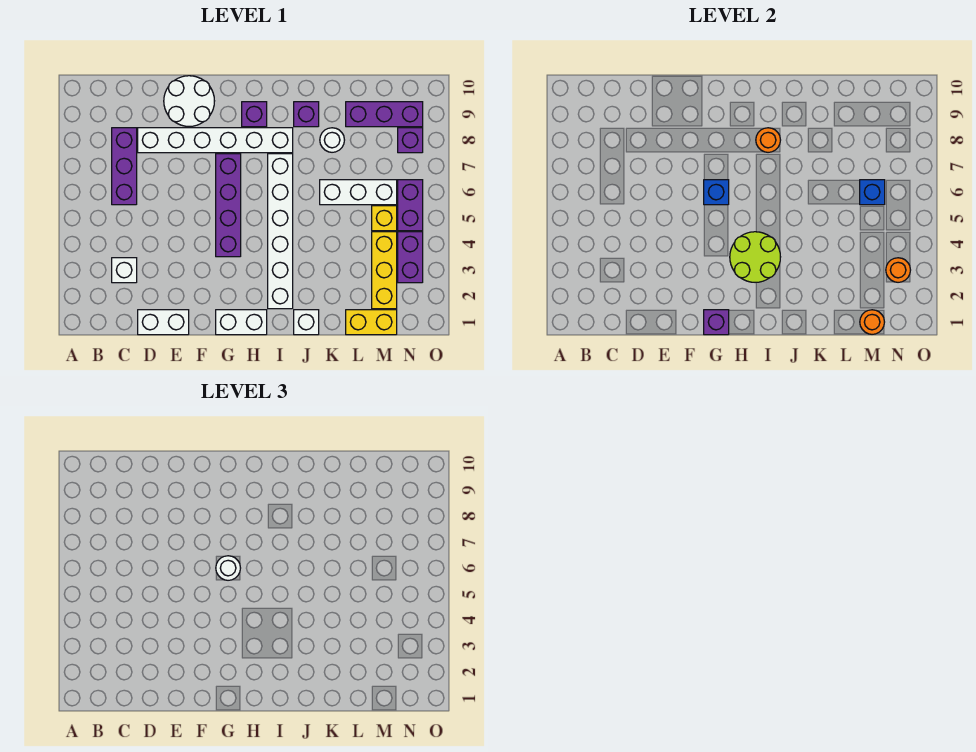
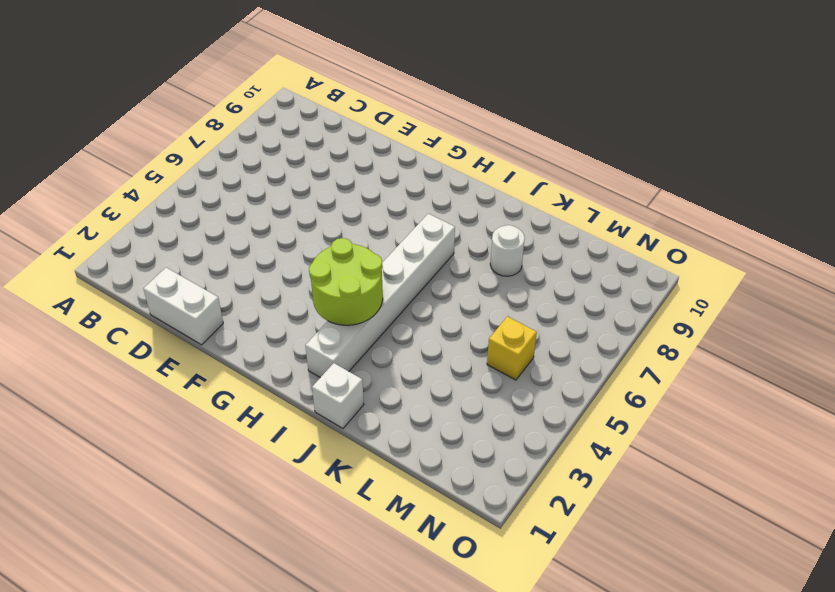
none -> white 1x1 brick [112,258,137,283]
none -> purple 1x3 brick [112,128,137,205]
none -> white 1x6 brick [138,128,293,153]

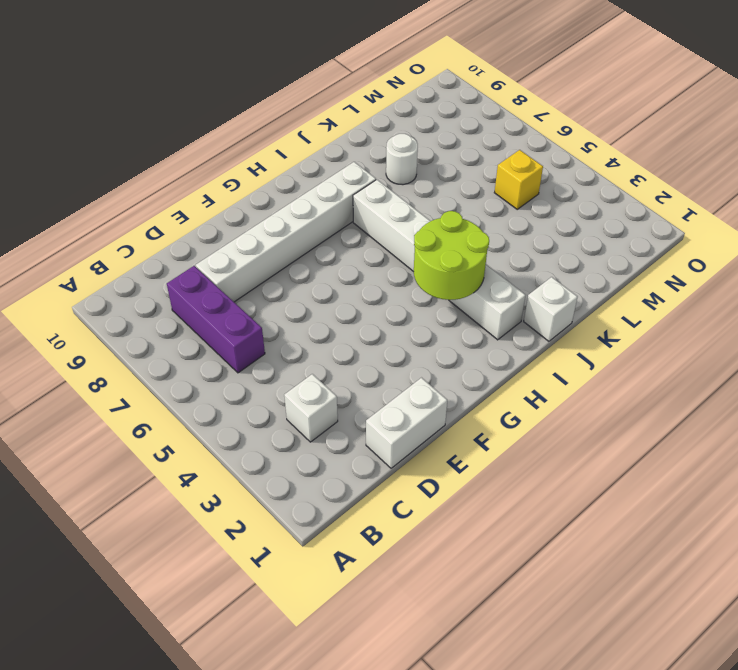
none -> white 2x2 round brick [164,76,214,126]
none -> white 1x2 brick [216,310,267,335]
none -> purple 1x4 brick [216,154,241,257]

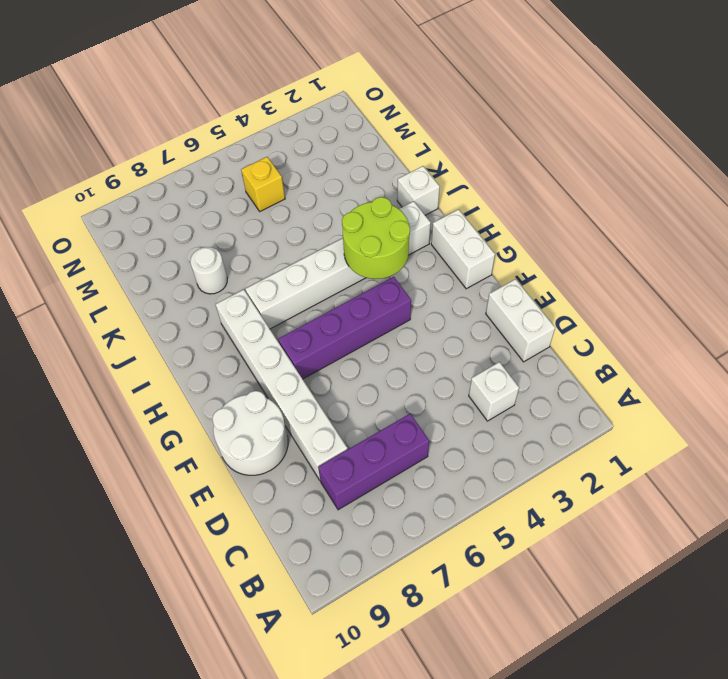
none -> purple 1x1 brick [242,102,267,127]
none -> purple 1x1 brick [294,102,319,127]
none -> white 1x3 brick [320,180,397,205]

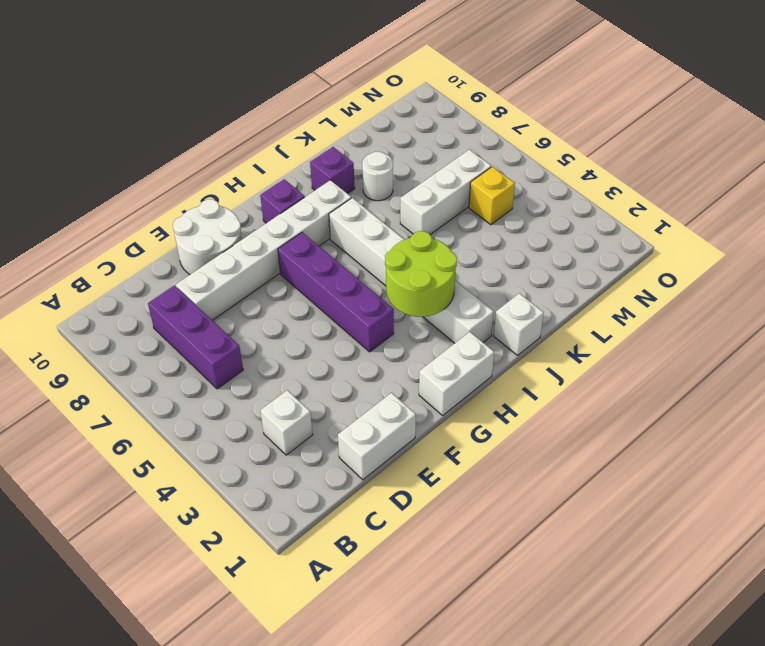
none -> yellow 1x2 brick [346,310,397,335]
none -> purple 1x3 brick [346,102,423,127]
none -> yellow 1x3 brick [372,232,397,309]

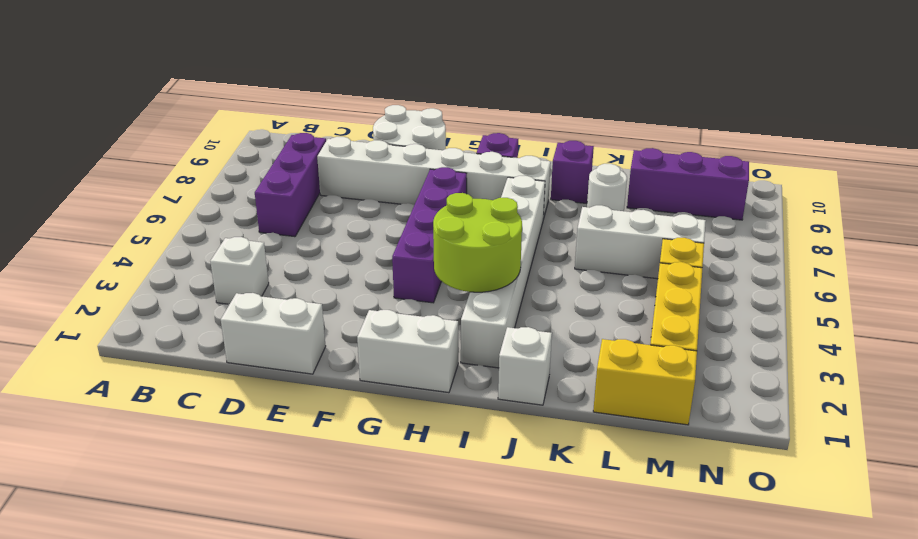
none -> purple 1x2 brick [398,232,423,283]
none -> purple 1x2 brick [398,180,423,231]
none -> purple 1x1 brick [398,128,423,153]

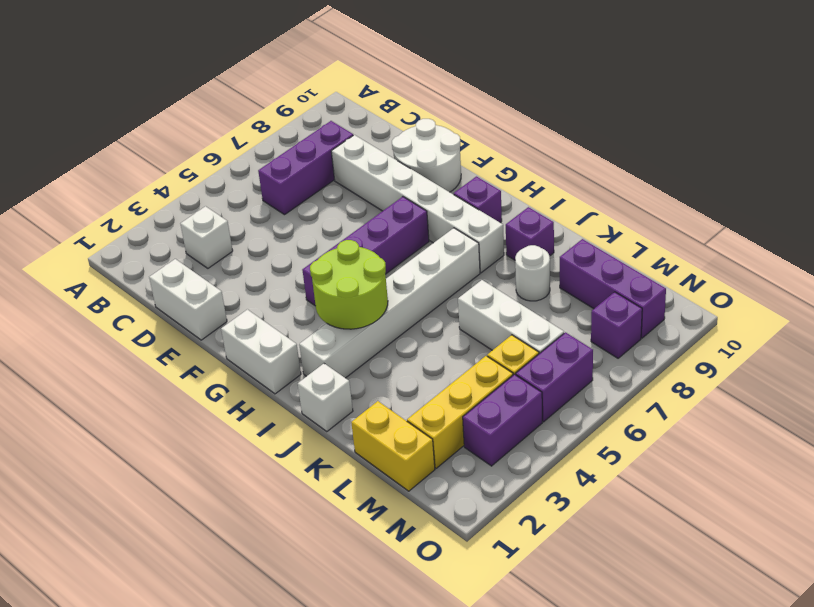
none -> purple 1x1 brick [704,310,729,335]
none -> blue 1x1 brick [704,180,729,205]
none -> orange 1x1 round brick [756,128,780,152]

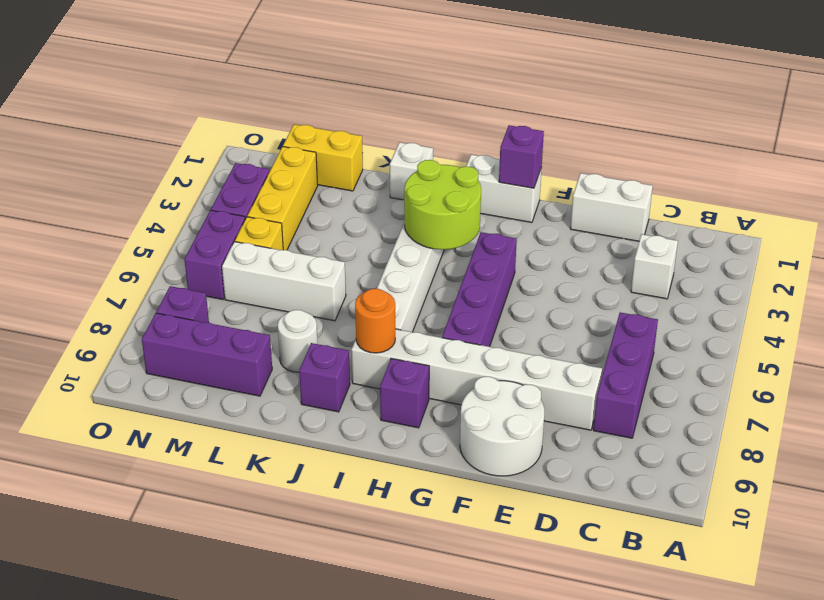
none -> blue 1x1 brick [704,180,729,205]
none -> orange 1x1 round brick [860,310,884,334]
none -> blue 1x1 brick [860,180,885,205]

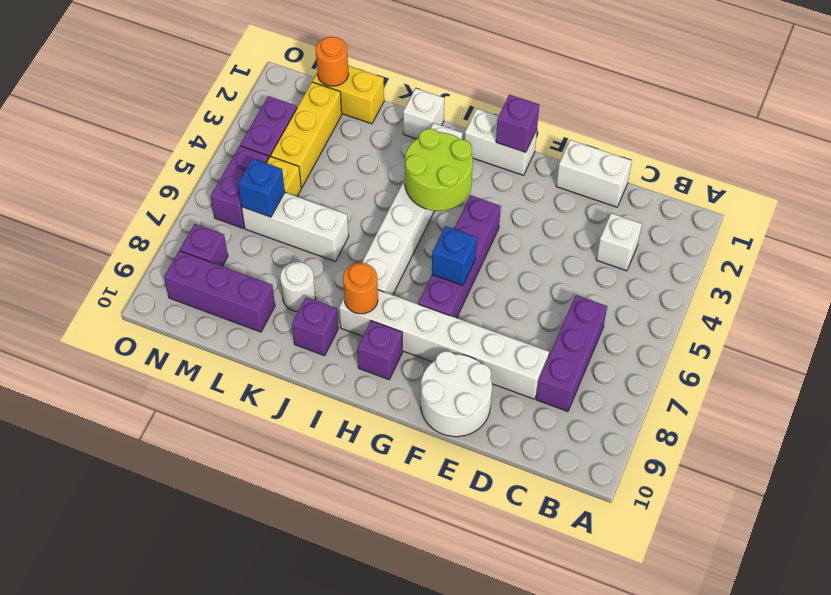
none -> orange 1x1 round brick [886,258,910,282]
none -> white 1x1 round brick [216,556,240,580]

